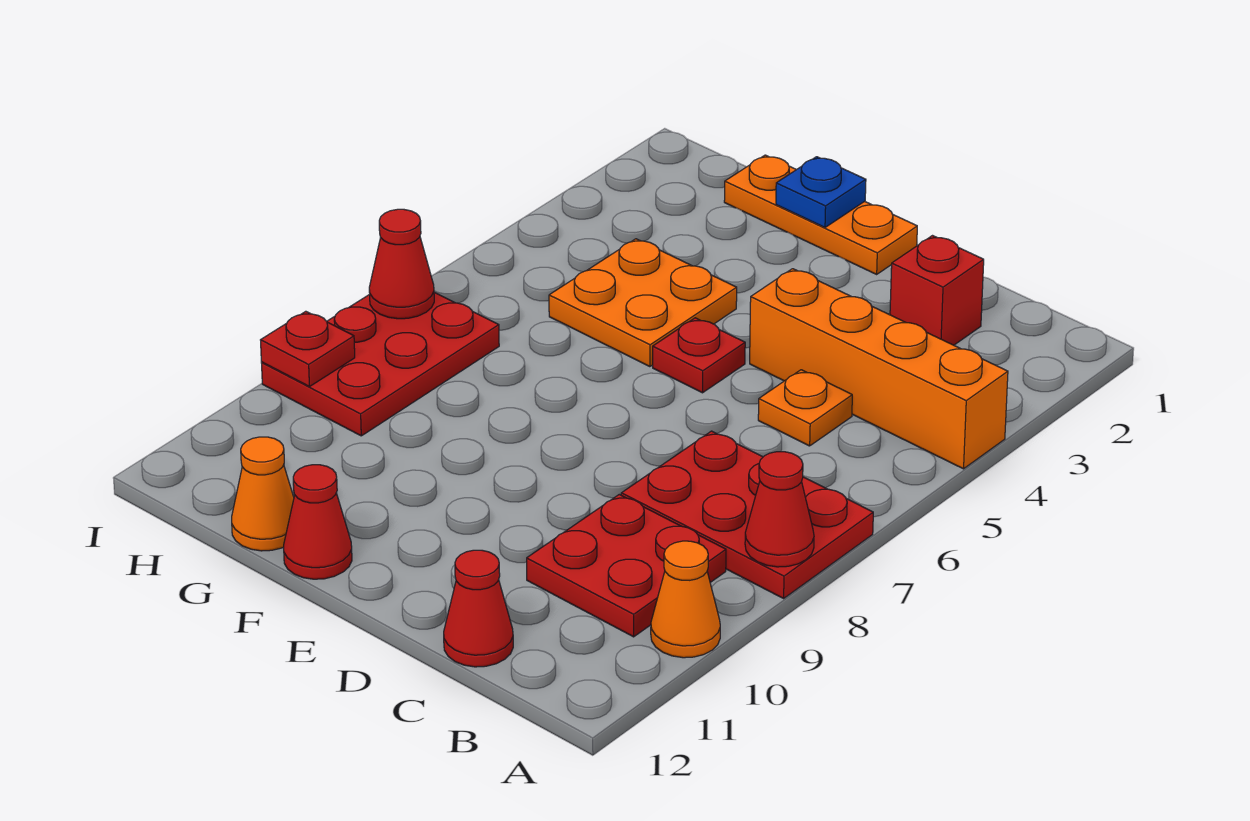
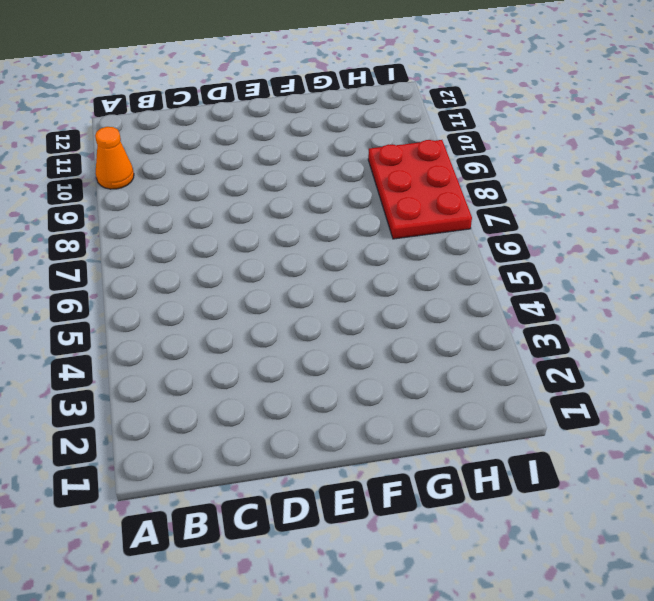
none -> orange 1x4 brick [750,269,1008,469]
none -> red 2x3 plate [621,431,873,598]
none -> red 2x2 plate [527,494,726,637]

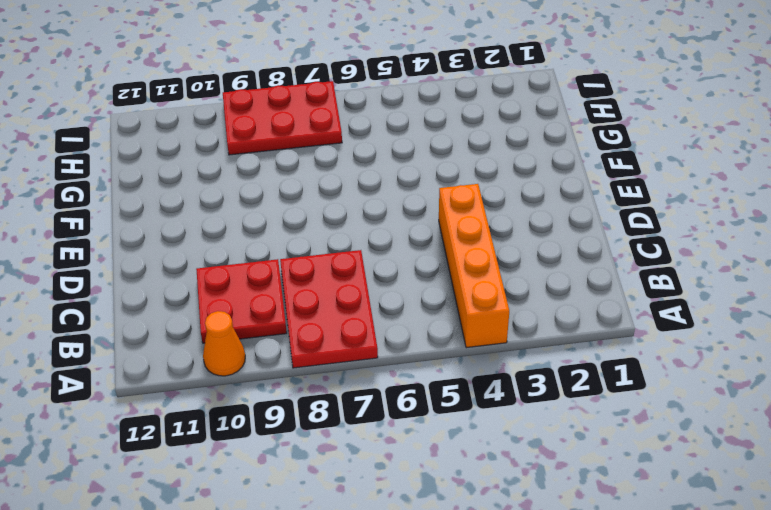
none -> red 1x1 brick [890,236,984,345]
none -> orange 1x1 plate [758,370,852,446]
none -> red 1x1 cone [444,550,513,667]

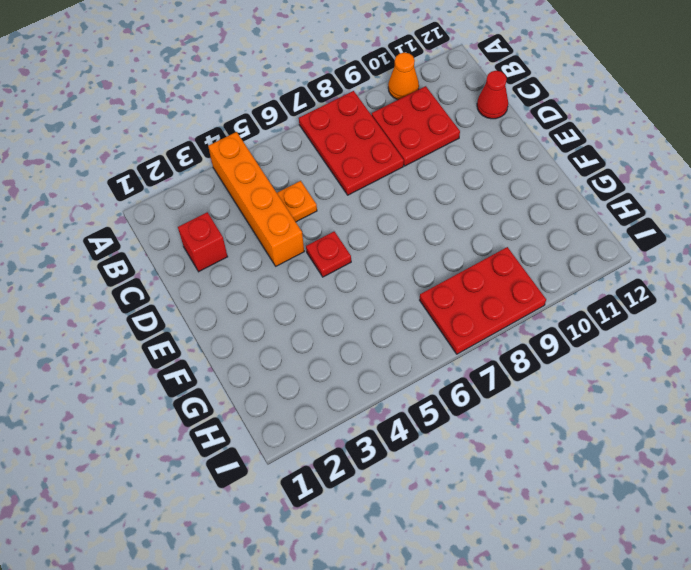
none -> orange 1x3 plate [724,155,917,274]
none -> orange 2x2 plate [549,239,737,367]
none -> red 1x1 cone [284,465,352,579]

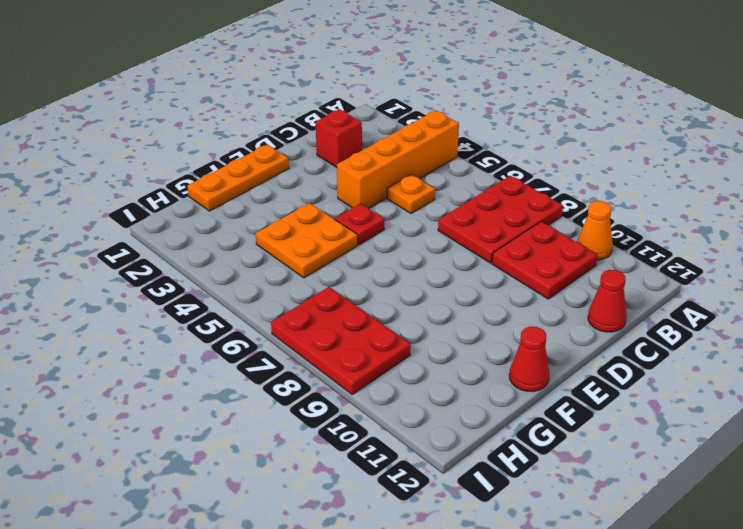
none -> orange 1x1 cone [232,437,294,551]
none -> red 1x1 cone [745,452,814,567]
none -> blue 1x1 plate [776,157,866,227]

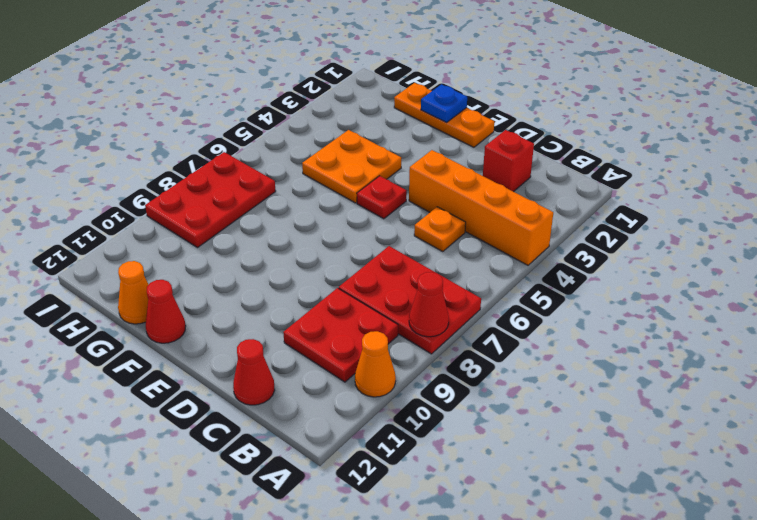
none -> red 1x1 cone [369,209,434,319]
none -> red 1x1 plate [261,311,355,387]

